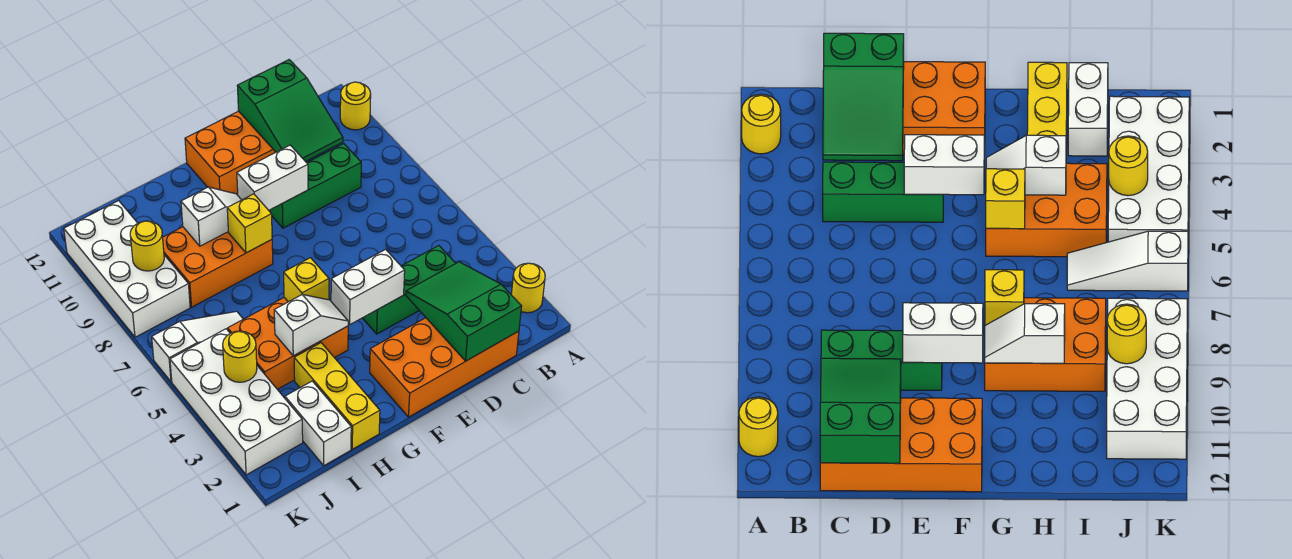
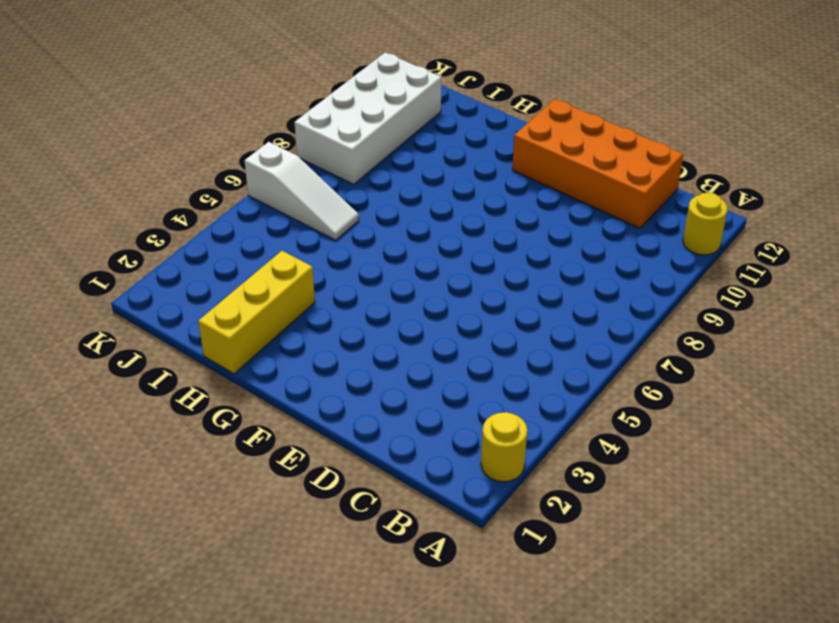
none -> orange 2x4 brick [370,318,519,417]
none -> green 1x3 brick [363,246,456,334]
none -> green 1x3 brick [269,144,361,228]

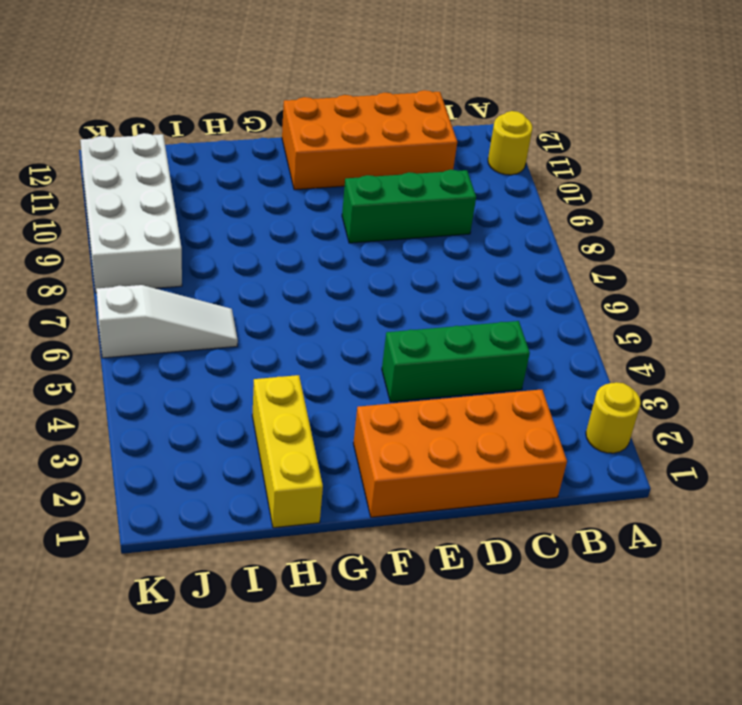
none -> orange 2x3 brick [228,298,348,389]
none -> orange 2x3 brick [163,227,273,307]
none -> white 1x2 brick [285,381,351,466]

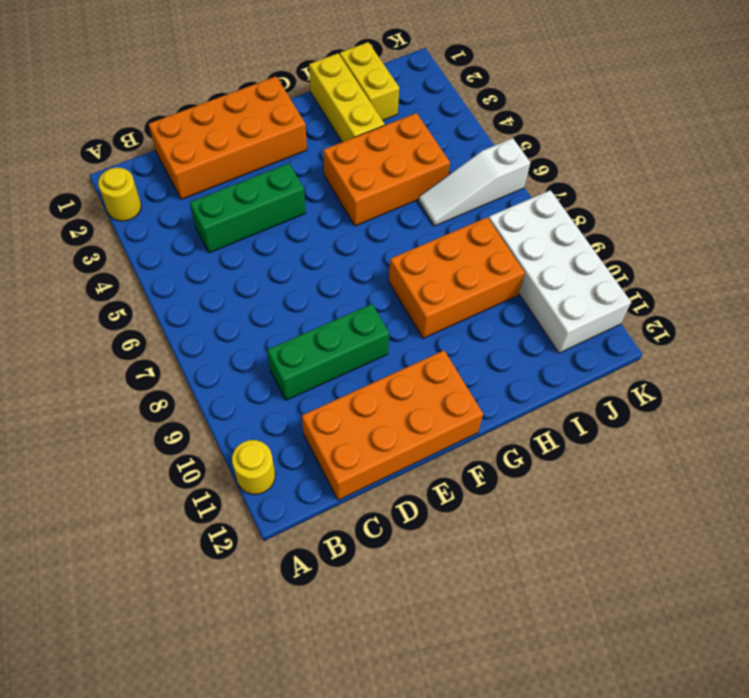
yellow 1x2 brick [340,42,399,121] -> white 1x2 brick [285,381,351,466]
none -> white 2x4 brick [170,329,303,475]
none -> green 2x3 slope [406,262,522,361]
none -> green 2x3 slope [237,60,343,162]

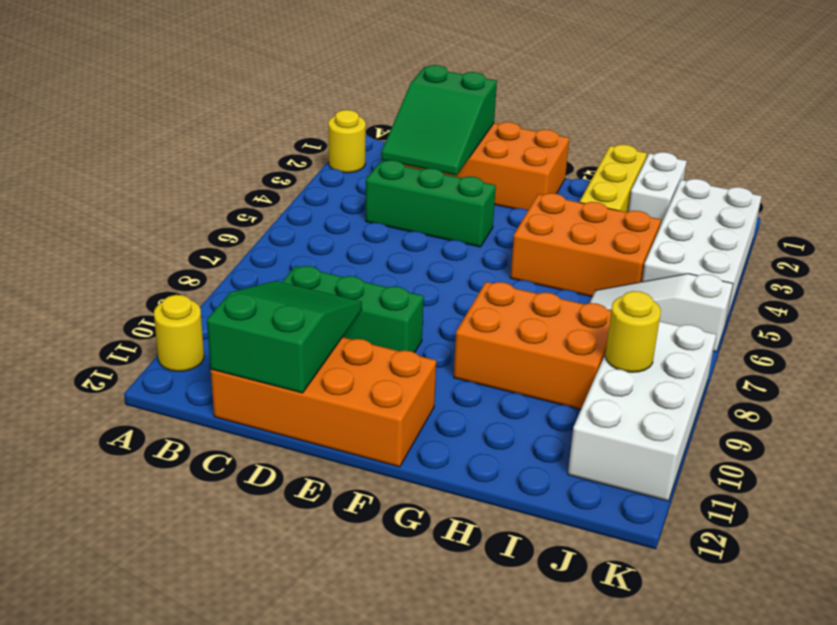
none -> white 1x2 brick [331,249,405,324]
none -> white 1x2 brick [237,145,308,210]
none -> white 1x2 slope [274,295,348,356]

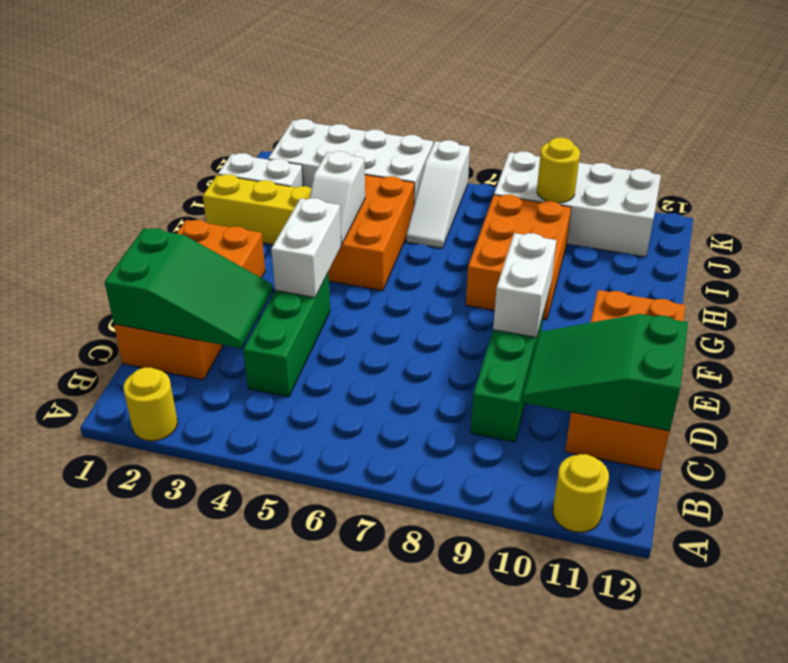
none -> yellow 1x1 brick [284,258,329,302]
none -> yellow 1x1 brick [227,194,272,253]
none -> white 1x2 slope [181,187,241,246]

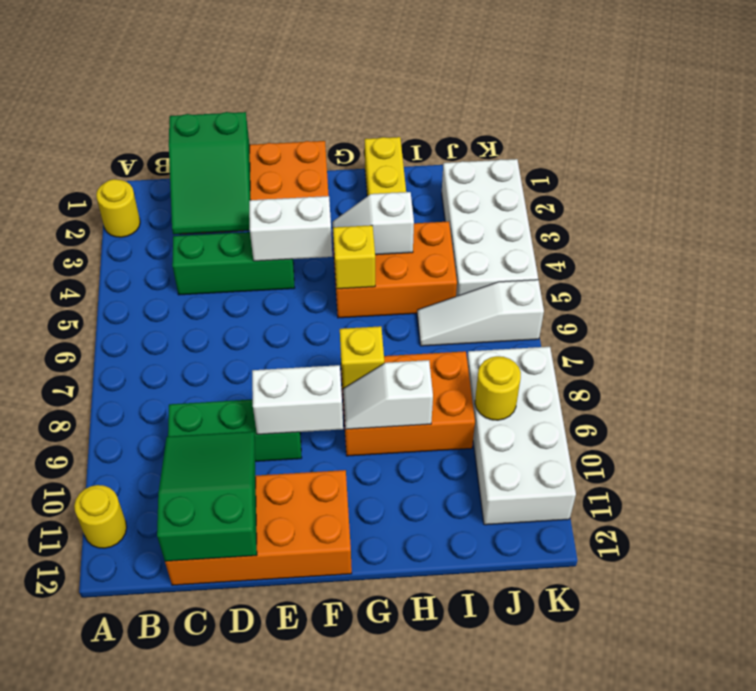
none -> white 1x2 brick [285,381,351,466]
none -> yellow 1x1 round brick [223,331,257,382]

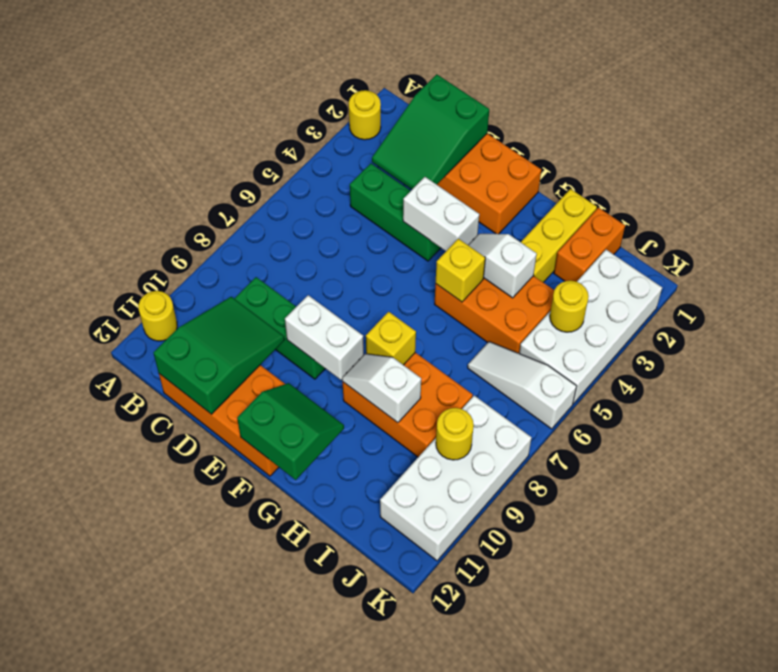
green 2x2 slope [237,383,344,480] -> none
orange 1x2 brick [554,208,625,282] -> white 1x2 brick [285,381,351,466]

